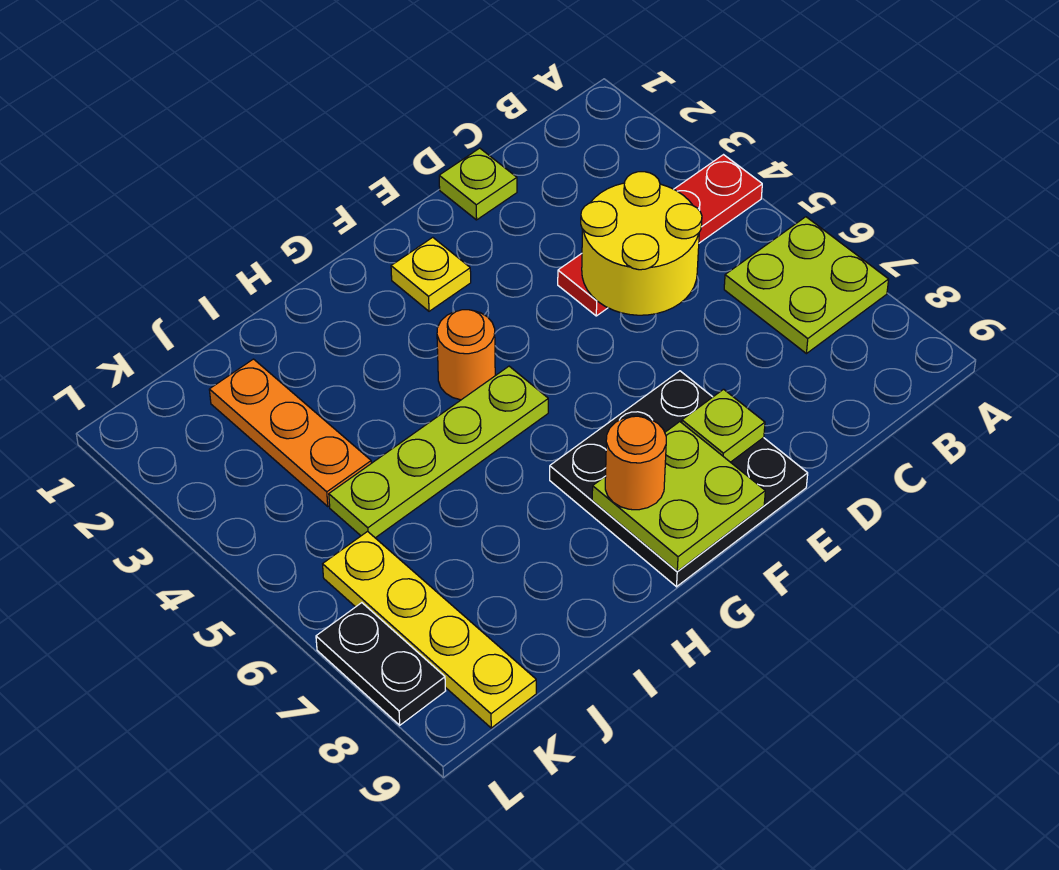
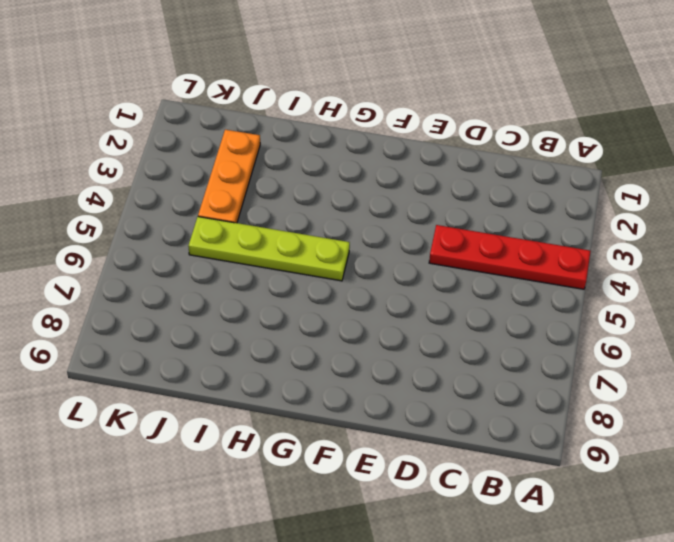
none -> lime 2x2 plate [724,217,889,354]
none -> lime 1x1 plate [439,148,517,220]
none -> black 3x3 plate [550,371,808,587]

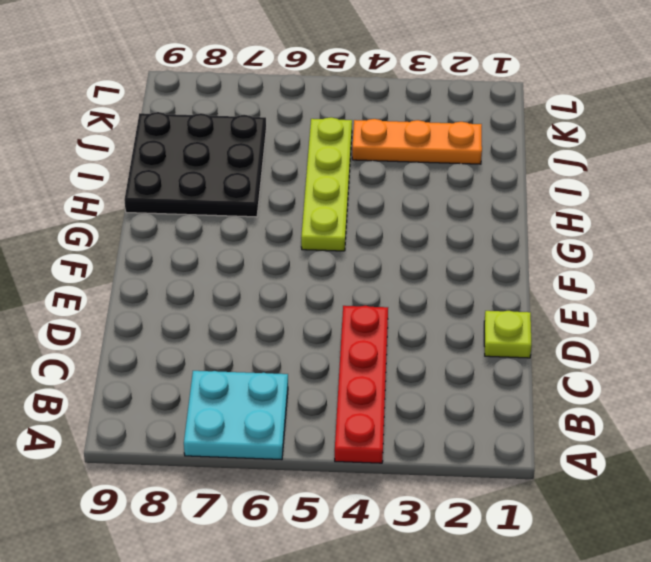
cyan 2x2 plate [184,371,288,460] -> lime 2x2 plate [724,217,889,354]
black 3x3 plate [124,112,266,217] -> black 3x3 plate moved to [550,371,808,587]
none -> yellow 1x1 plate [391,237,471,311]
none -> orange 1x1 round brick [437,310,495,400]
none -> yellow 1x4 plate [323,532,536,728]

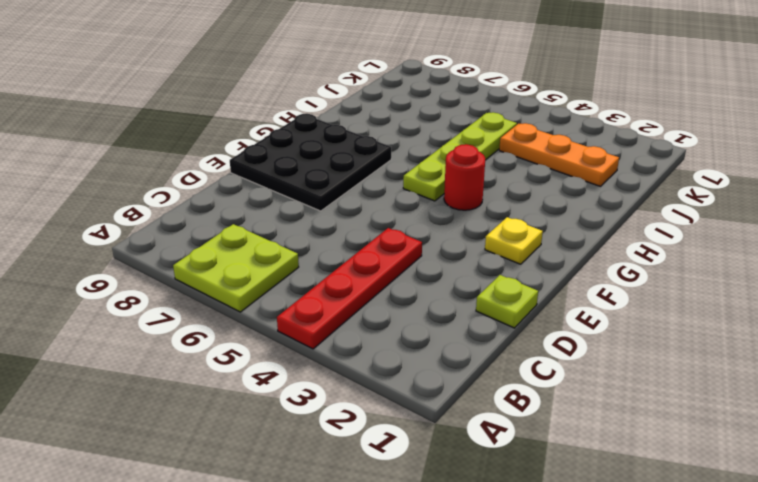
red 1x1 round brick [444,144,485,210] -> orange 1x1 round brick [437,310,495,400]
none -> yellow 1x4 plate [323,532,536,728]
none -> black 1x2 plate [316,603,446,725]
none -> yellow 2x2 round brick [581,172,702,315]

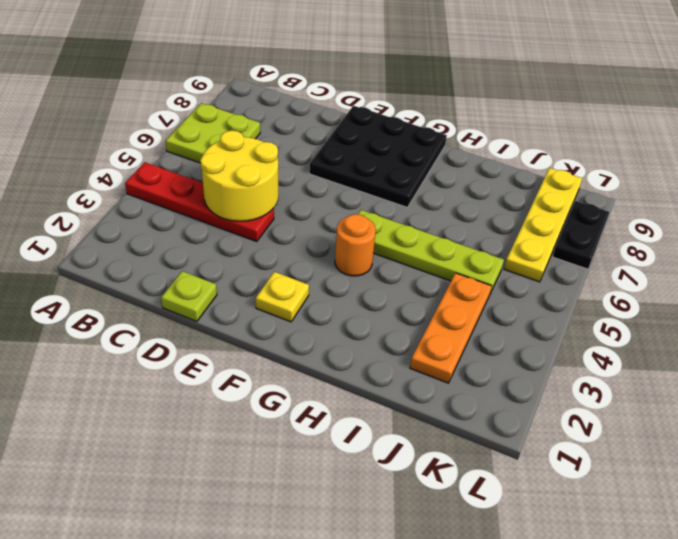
none -> lime 1x1 plate [682,389,765,462]
none -> lime 2x2 plate [592,422,765,572]
none -> orange 1x1 round brick [605,416,666,510]

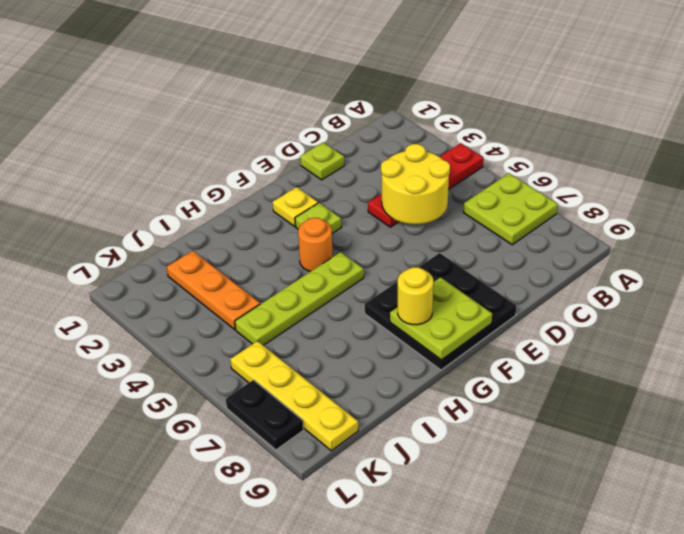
lime 1x1 plate [295,203,341,234] -> lime 1x1 plate moved to [682,389,765,462]
yellow 1x1 round brick [398,267,433,325] -> orange 1x1 round brick [605,416,666,510]

